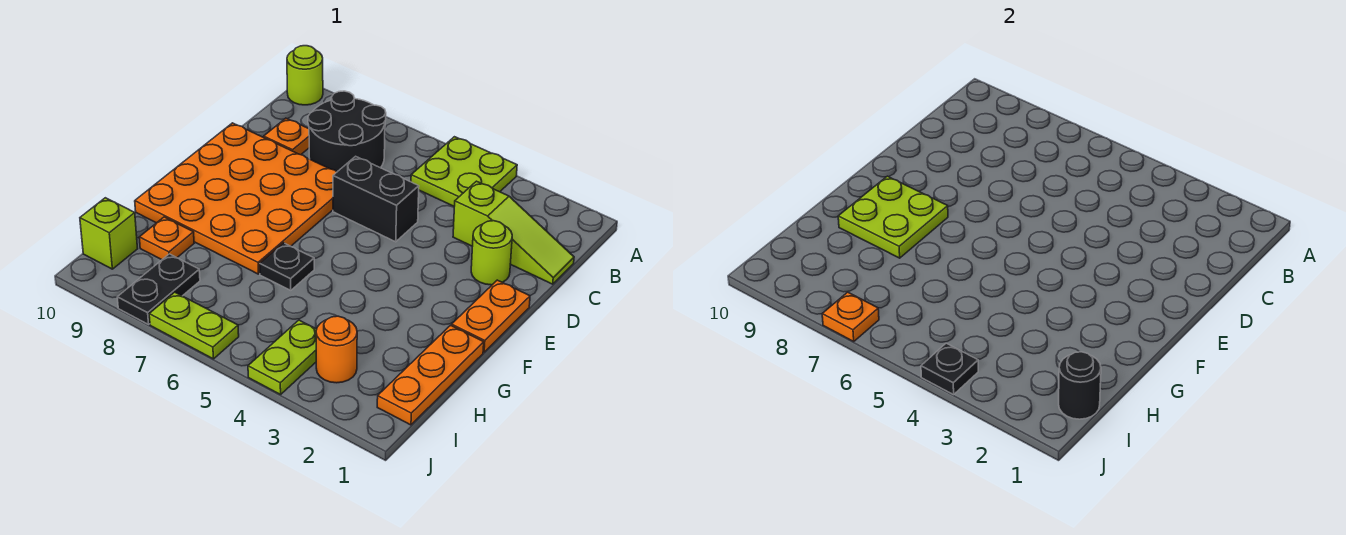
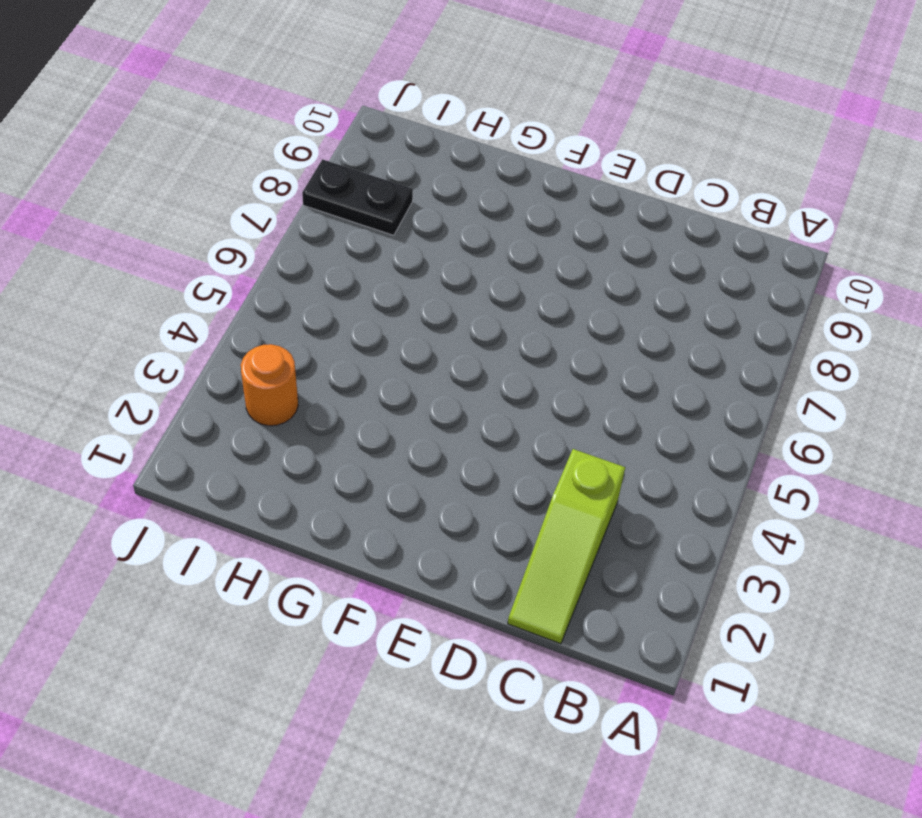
none -> lime 2x2 plate [411,137,517,206]
none -> lime 1x1 round brick [287,46,323,105]
none -> black 2x2 round brick [308,91,386,172]

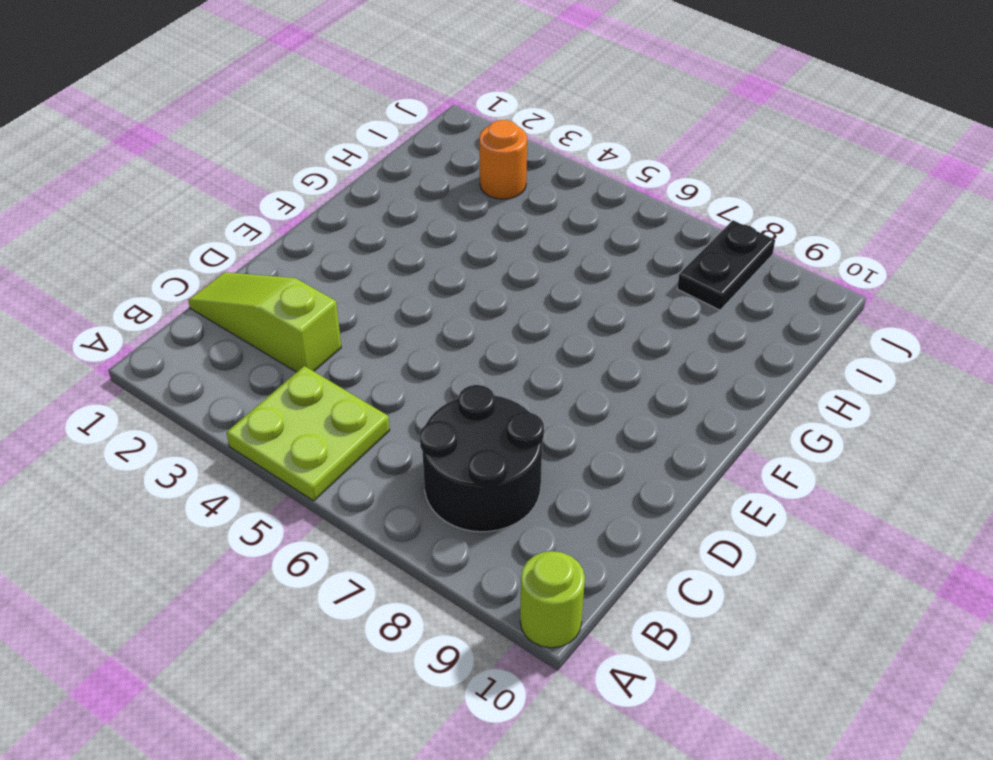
none -> orange 1x1 plate [264,118,309,155]
none -> lime 1x1 round brick [471,221,512,285]
none -> black 1x2 brick [333,156,419,242]

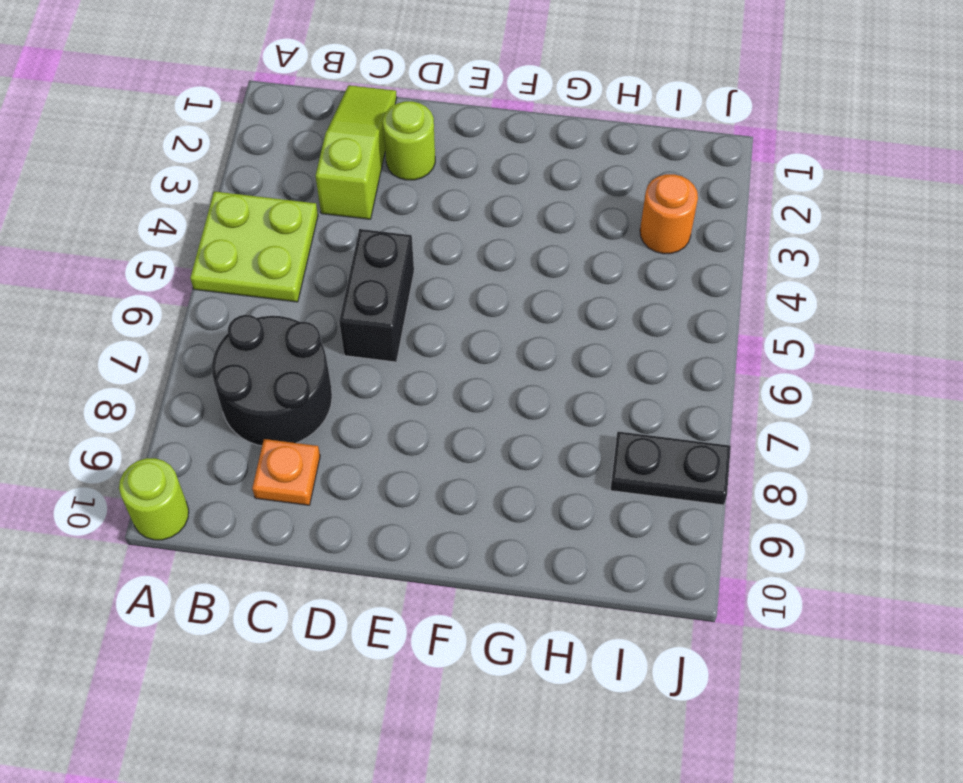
none -> orange 4x4 plate [135,123,337,274]
none -> orange 1x2 plate [452,280,530,352]
none -> orange 1x3 plate [377,325,484,425]

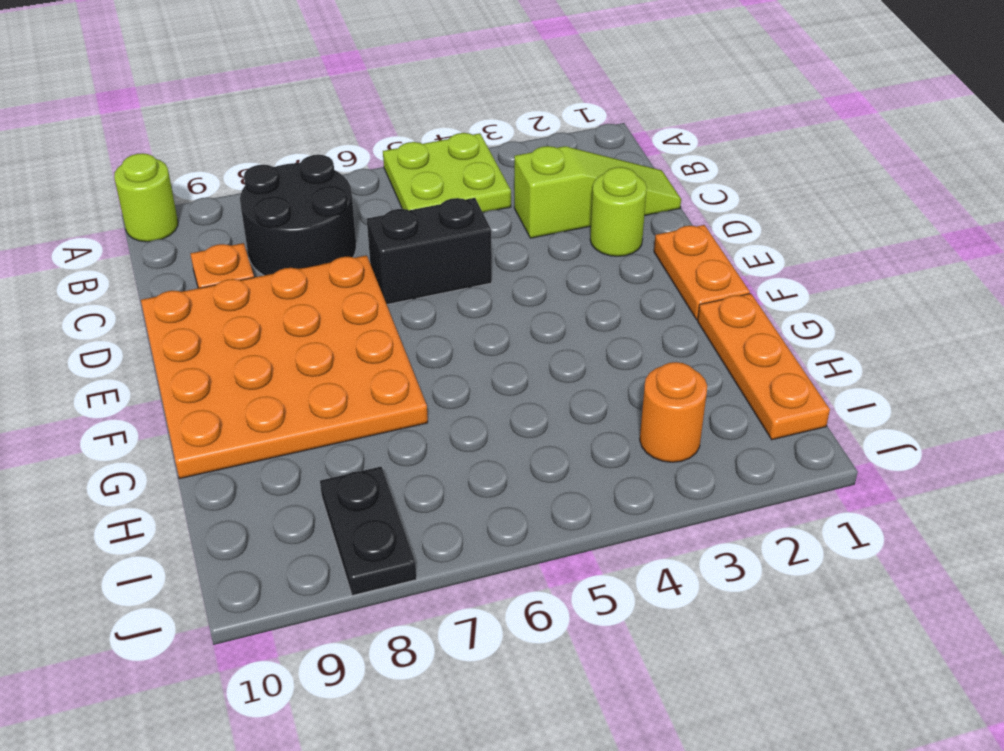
none -> black 1x1 plate [260,243,314,290]
none -> orange 1x1 plate [139,217,194,260]
none -> lime 1x2 plate [248,320,317,395]

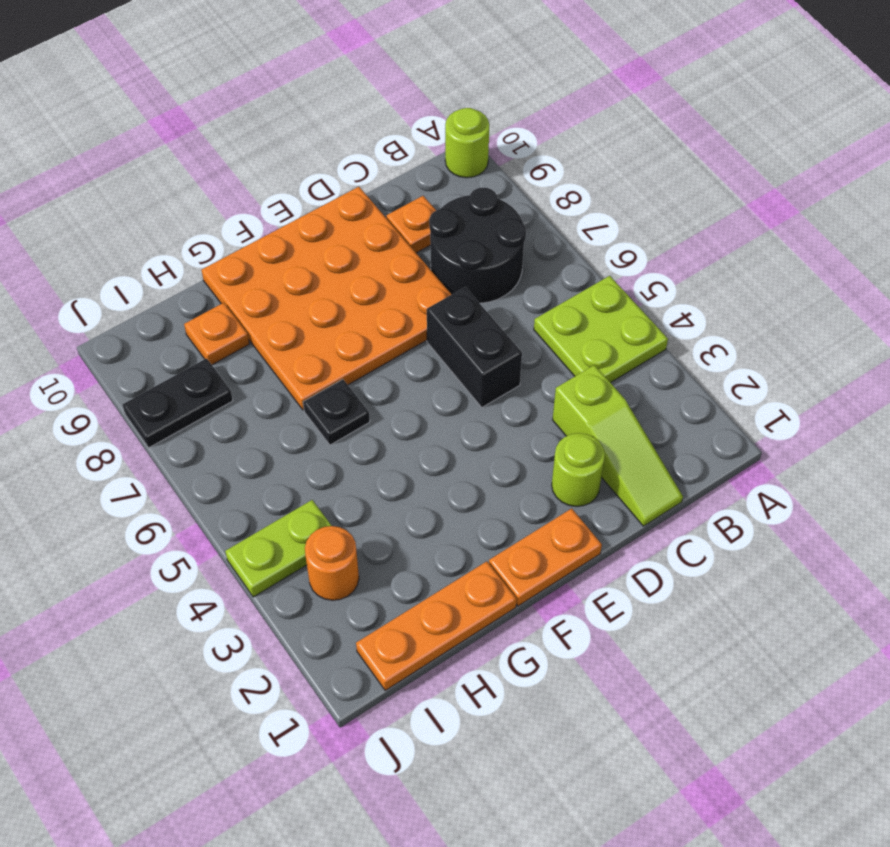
none -> lime 1x1 brick [80,198,138,269]
none -> lime 1x2 plate [149,292,239,359]
none -> lime 2x2 plate [838,176,948,258]

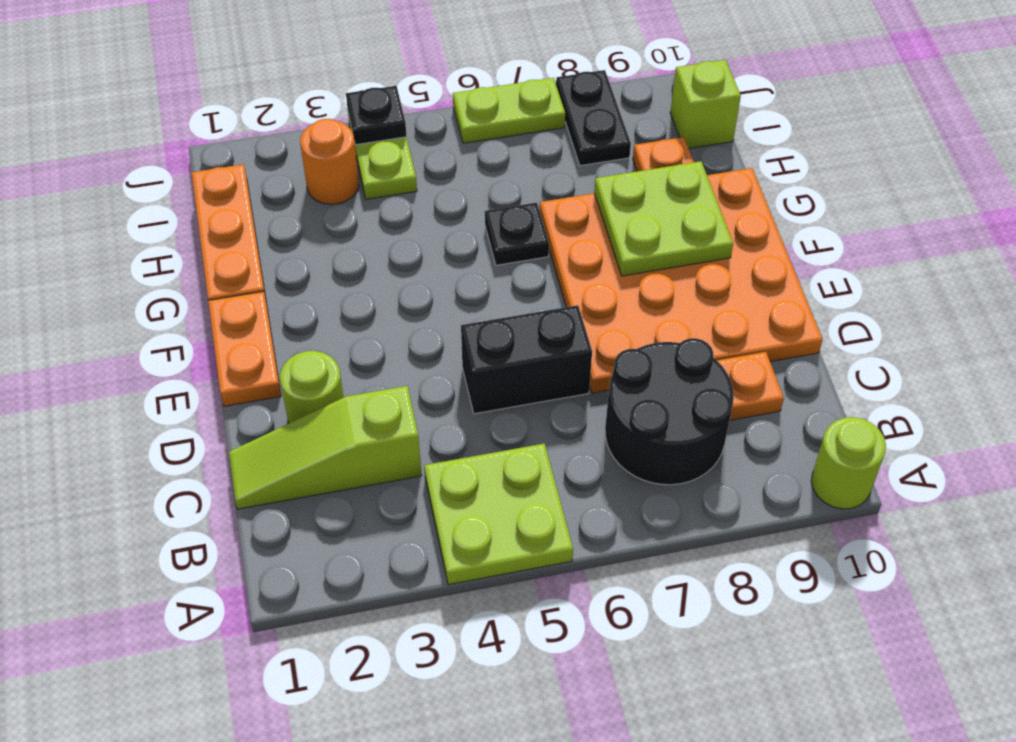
none -> black 1x1 round brick [1059,352,1101,419]
none -> orange 1x1 plate [822,292,879,341]

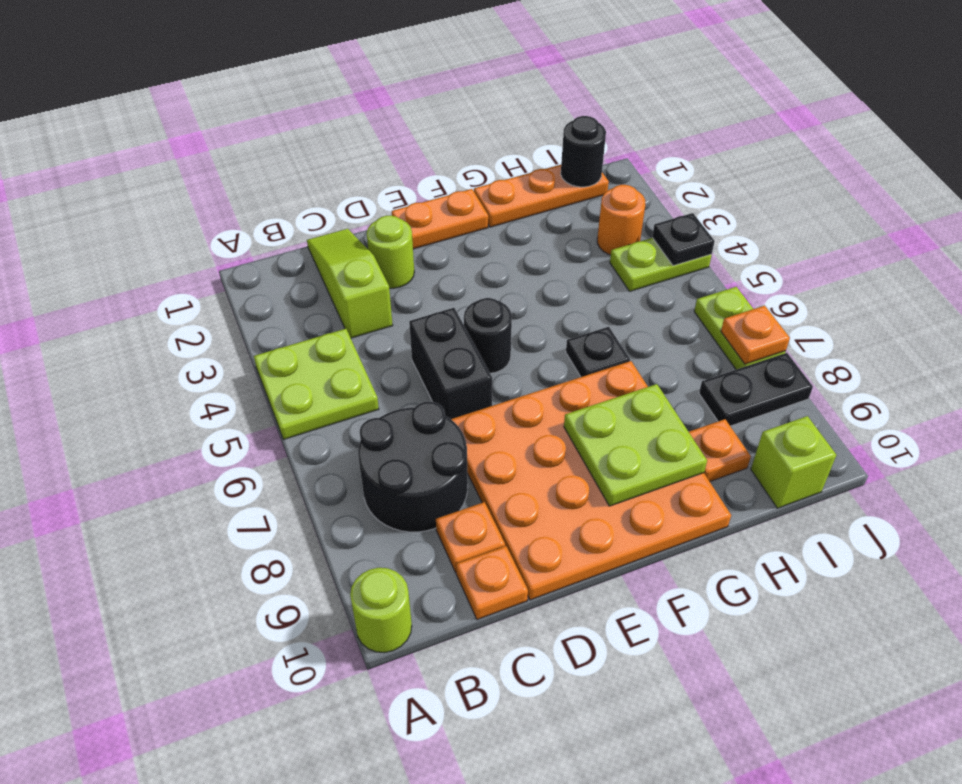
orange 1x1 plate [456,546,528,620] -> none
black 1x1 round brick [464,298,512,373] -> none

